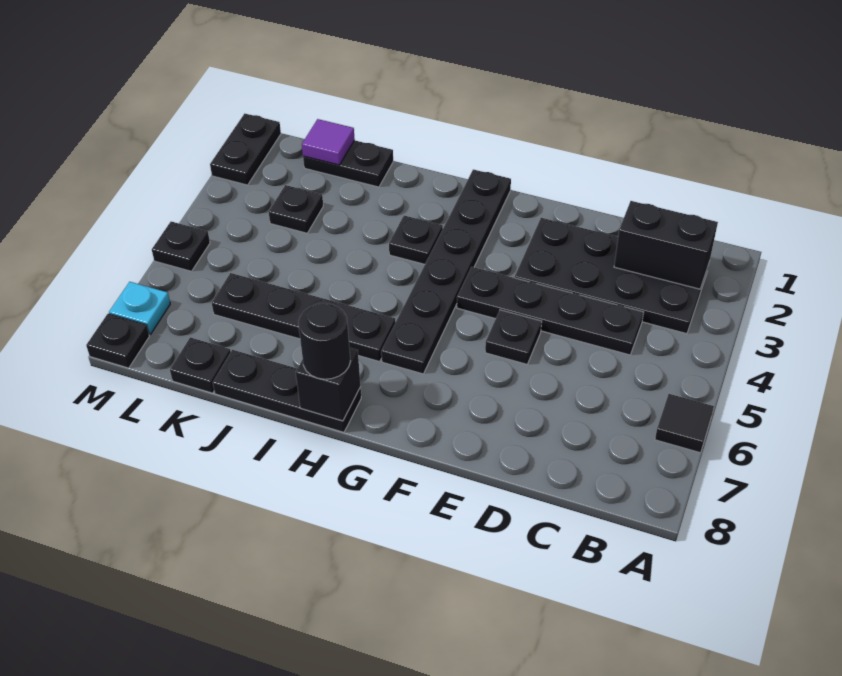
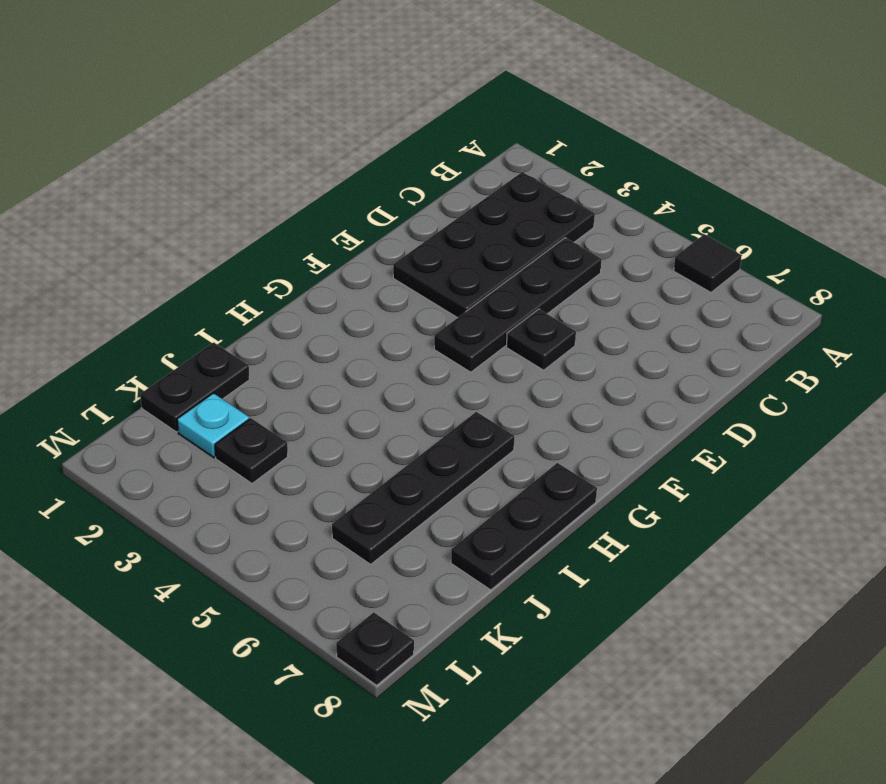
cyan 1x1 plate [177,393,249,458] -> cyan 1x1 plate moved to [109,282,170,334]
none -> black 1x6 plate [381,169,511,374]
none -> black 1x1 plate [389,216,443,264]
none -> black 1x1 plate [170,337,231,393]

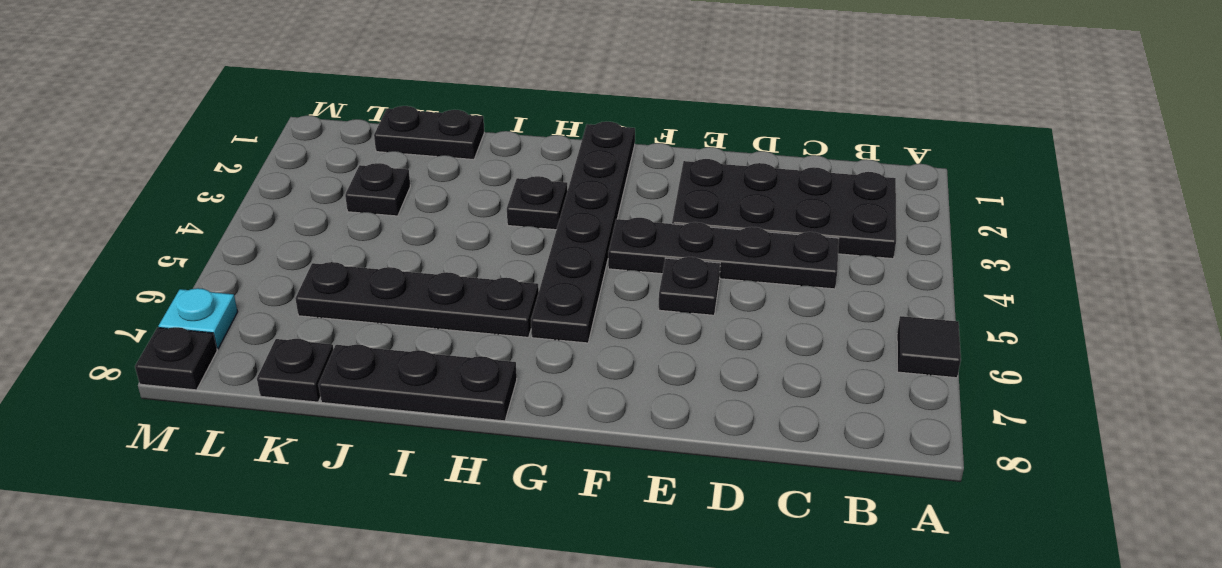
none -> black 1x2 plate [210,114,281,185]
none -> black 1x1 plate [152,222,210,271]
none -> black 1x2 brick [614,201,718,289]

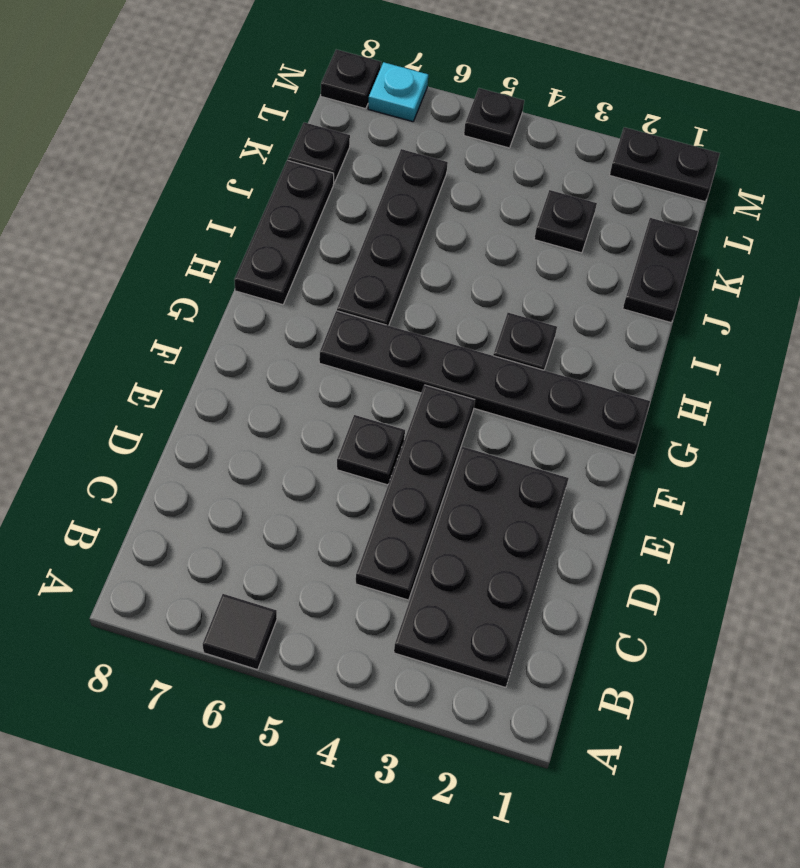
none -> black 1x2 brick [614,201,718,289]
none -> black 1x1 brick [296,348,361,421]
none -> purple 1x1 tile [302,119,355,165]

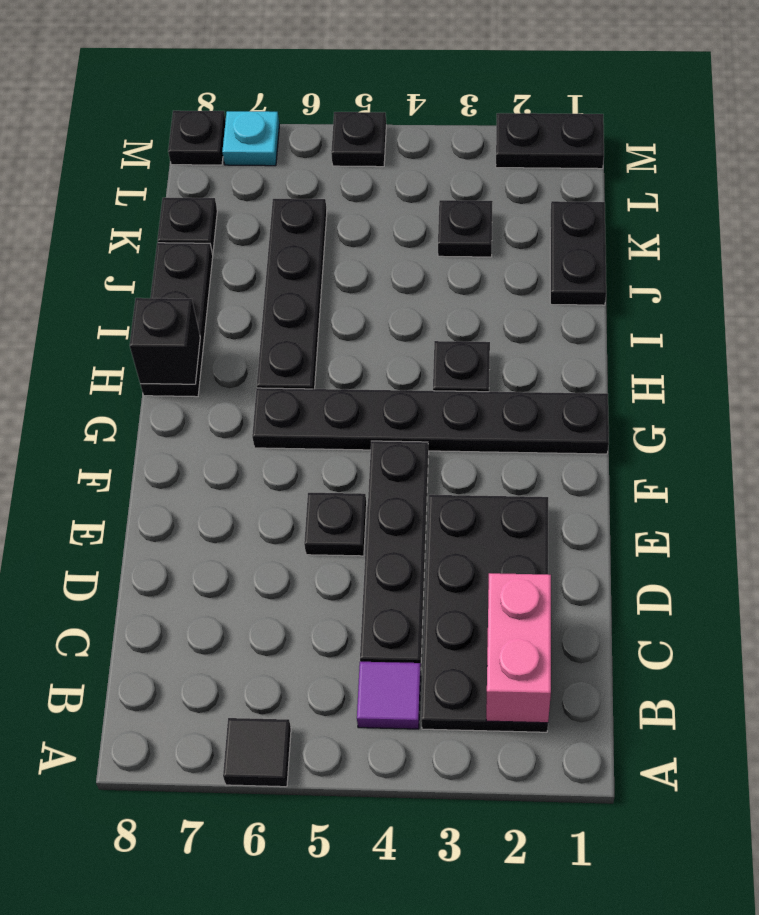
pink 1x2 brick [486,573,551,723] -> black 1x2 brick [614,201,718,289]
purple 1x1 tile [357,662,421,729] -> purple 1x1 tile moved to [302,119,355,165]
none -> black 1x1 round brick [298,303,350,379]

